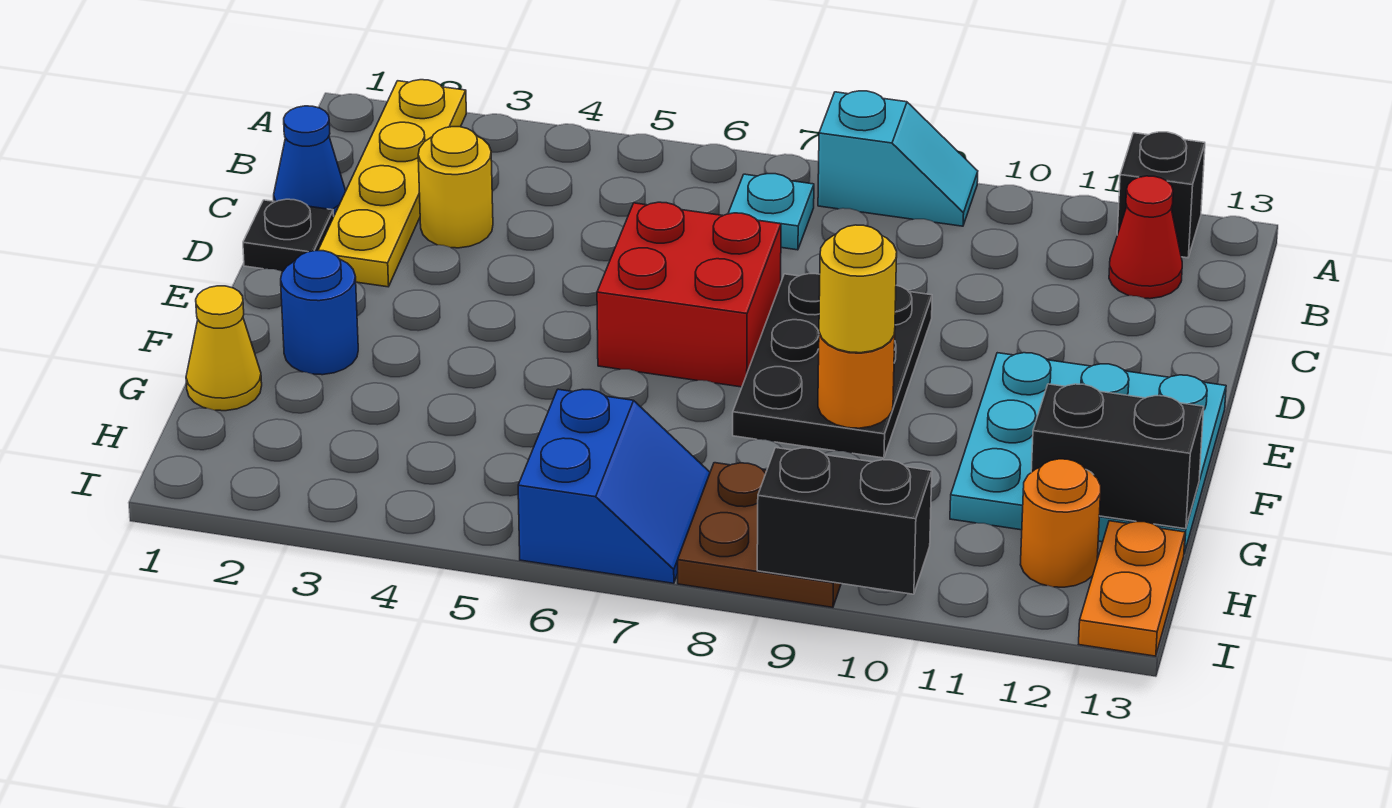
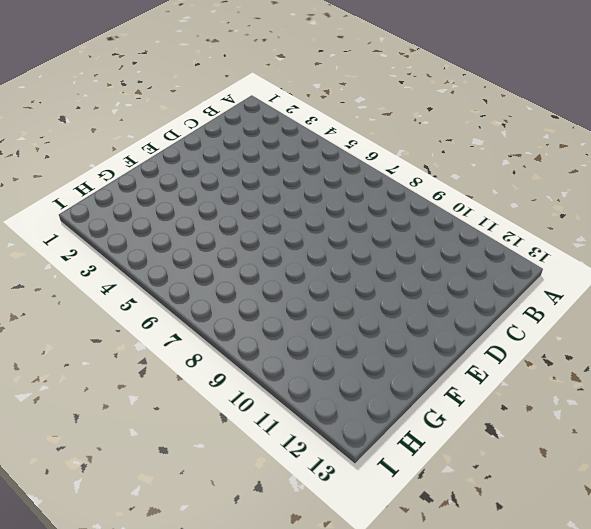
none -> yellow 1x4 plate [318,80,466,287]
none -> cyan 1x2 slope [818,91,978,226]
none -> black 1x1 brick [1117,132,1205,258]

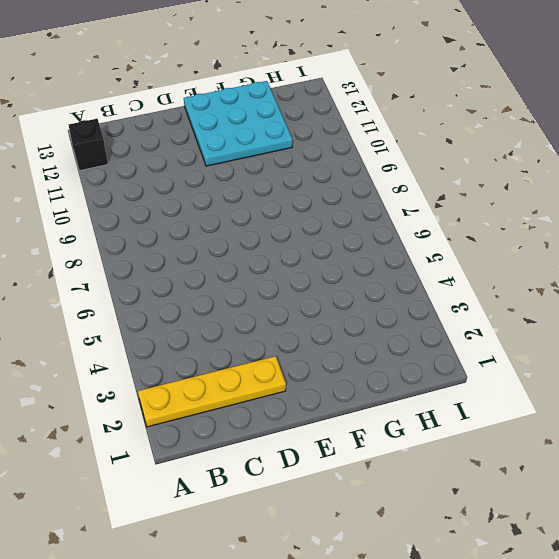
none -> cyan 1x2 slope [818,91,978,226]
none -> cyan 1x1 plate [728,174,814,250]
none -> red 1x1 cone [1109,176,1182,299]

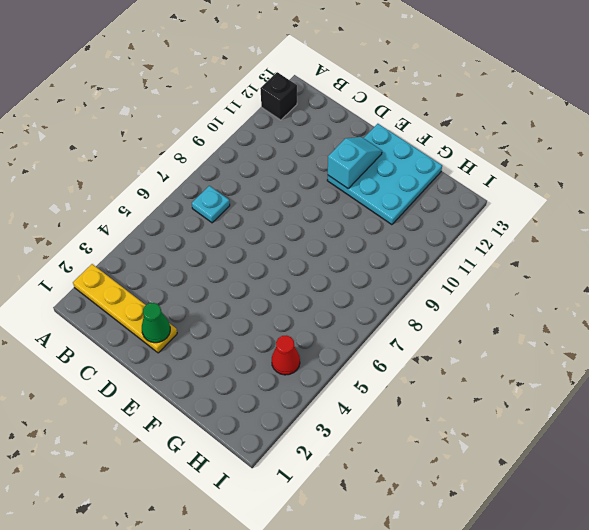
green 1x1 cone [142,303,170,343] -> none
cyan 1x2 slope [328,137,382,188] -> cyan 1x2 slope moved to [818,91,978,226]
red 1x1 cone [272,335,300,375] -> red 1x1 cone moved to [1109,176,1182,299]
none -> blue 1x1 cone [274,106,346,215]
none -> yellow 1x1 round brick [418,127,493,248]
none -> black 1x1 plate [243,199,334,272]

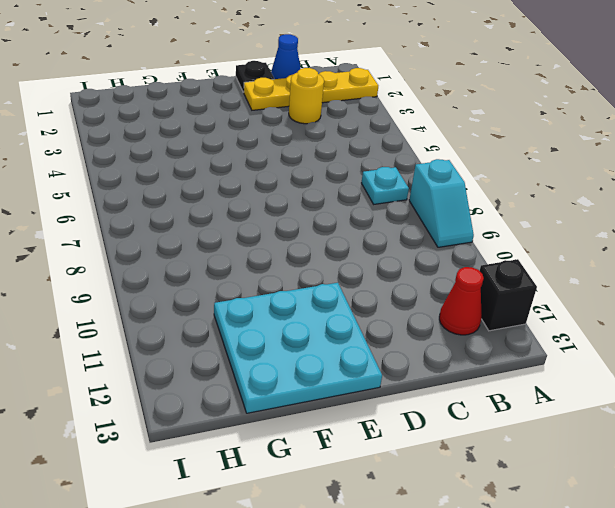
none -> red 2x2 brick [597,202,781,387]
none -> black 2x3 plate [733,274,932,458]
none -> blue 1x1 round brick [281,251,358,375]

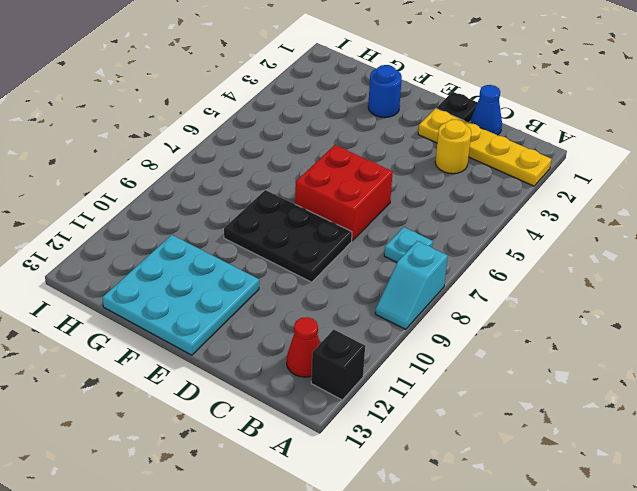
none -> yellow 1x1 cone [186,286,262,411]
none -> blue 2x2 slope [518,389,710,583]
none -> brown 2x2 plate [678,463,841,607]

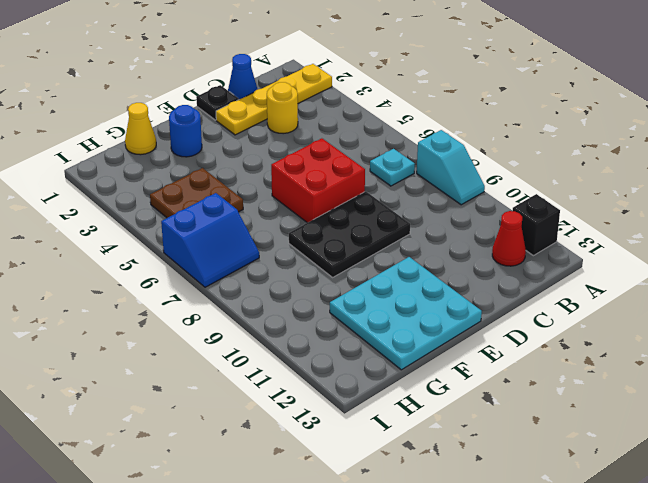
brown 2x2 plate [150,168,243,218] -> brown 2x2 plate moved to [678,463,841,607]
none -> orange 1x1 round brick [1020,459,1101,587]
none -> orange 1x2 plate [1079,521,1185,656]
none -> orange 1x1 round brick [818,333,895,428]

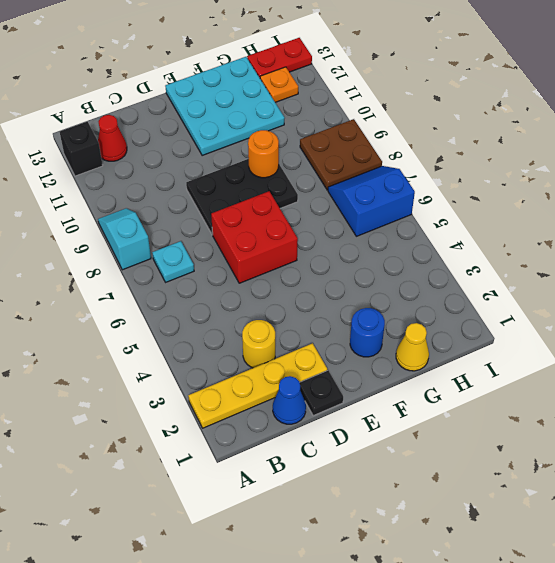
orange 1x1 plate [260,67,298,102] -> orange 1x1 round brick [1020,459,1101,587]
red 1x2 plate [247,38,312,77] -> orange 1x2 plate [1079,521,1185,656]
none -> black 1x2 brick [1031,384,1204,529]
none -> black 1x2 brick [757,448,932,594]
none -> yellow 1x1 round brick [819,225,897,353]

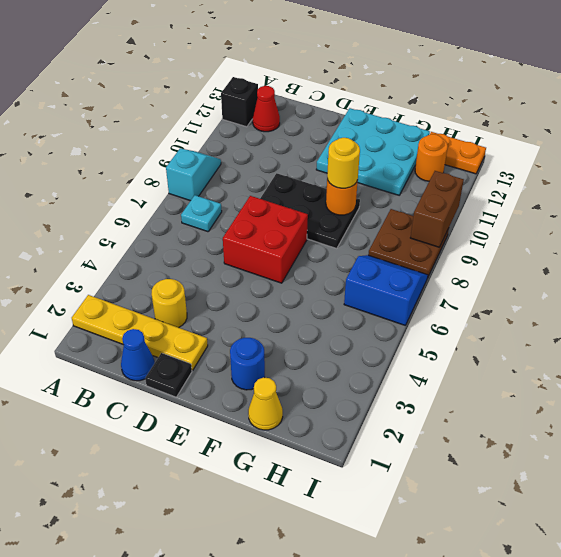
brown 1x2 brick [410,171,464,247] -> black 1x2 brick [757,448,932,594]
none -> black 1x2 brick [1031,384,1204,529]

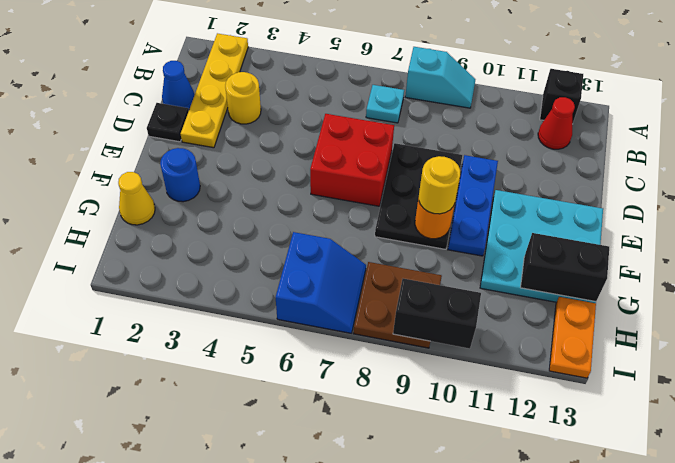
blue 1x3 plate [448,155,498,256] -> none
none -> orange 1x1 round brick [1020,459,1101,587]

